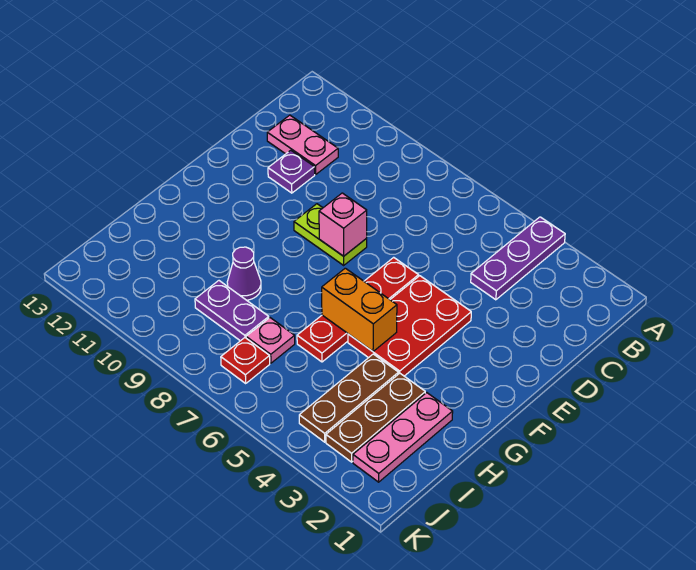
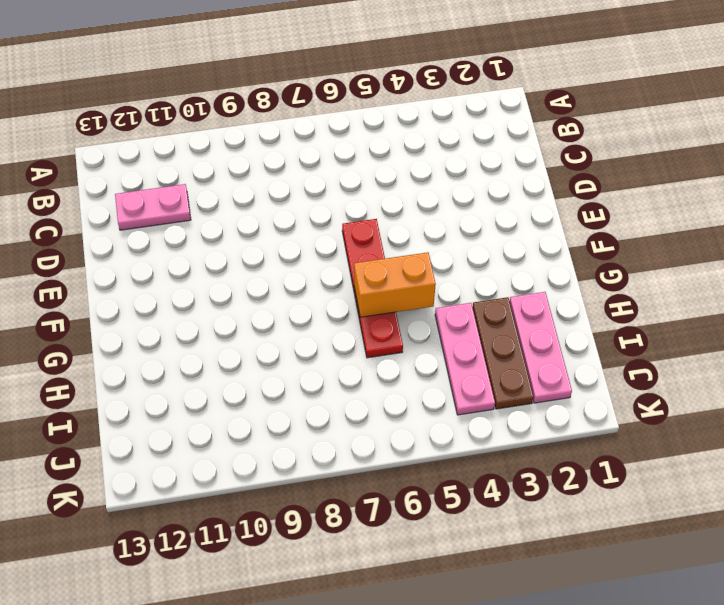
pink 1x3 plate [435,303,495,415] -> brown 1x3 plate [299,354,399,442]
none -> purple 1x3 plate [471,217,565,300]
none -> purple 1x1 plate [268,150,315,193]
none -> red 2x3 plate [348,276,471,376]

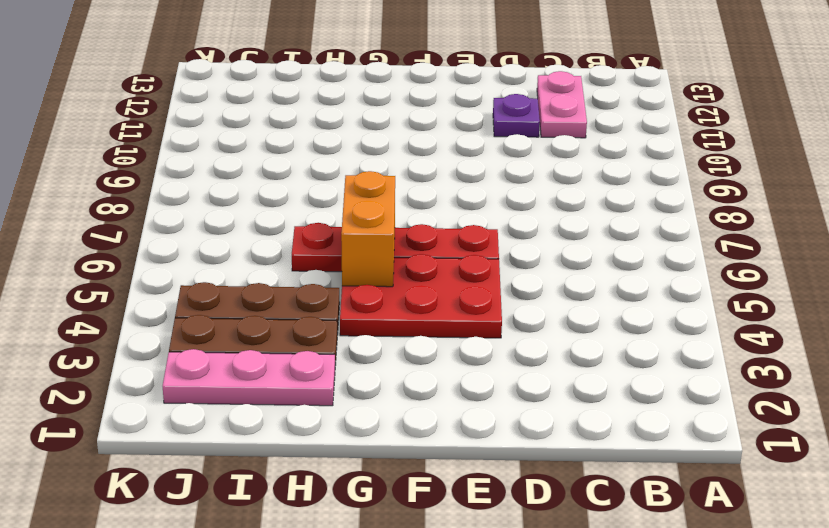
none -> purple 1x3 plate [471,217,565,300]
none -> lime 1x2 plate [294,204,367,265]
none -> purple 1x1 cone [227,247,261,300]

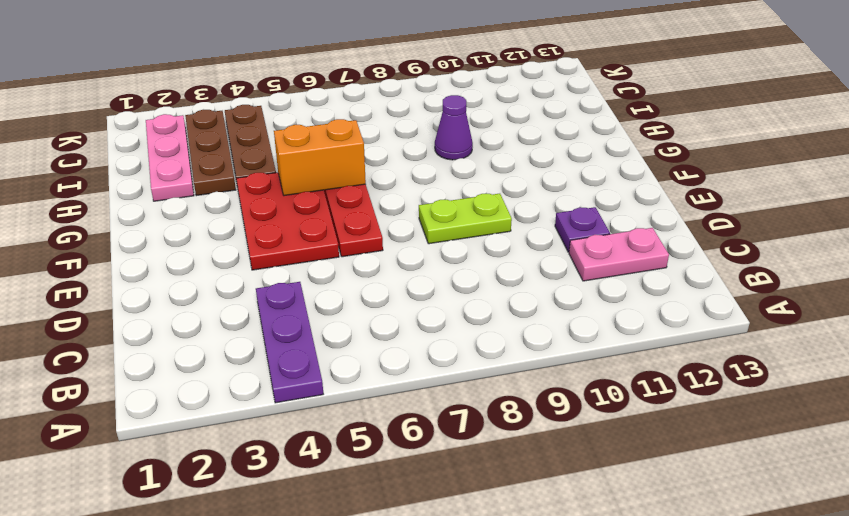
none -> pink 1x1 plate [246,318,295,363]
none -> purple 1x2 plate [195,281,269,341]
none -> red 1x1 plate [221,338,270,383]

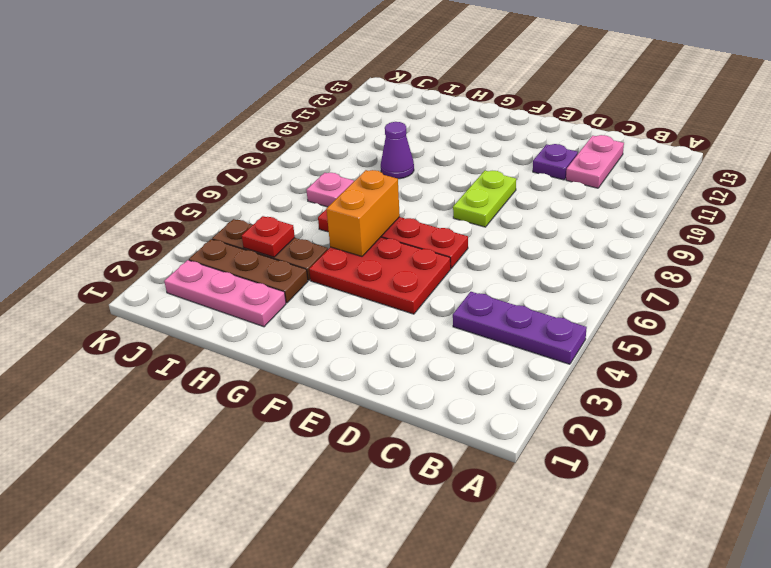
red 1x1 plate [242,216,295,257] -> red 1x1 plate moved to [221,338,270,383]
none -> purple 1x2 plate [195,281,269,341]
none -> pink 1x1 brick [319,193,367,256]

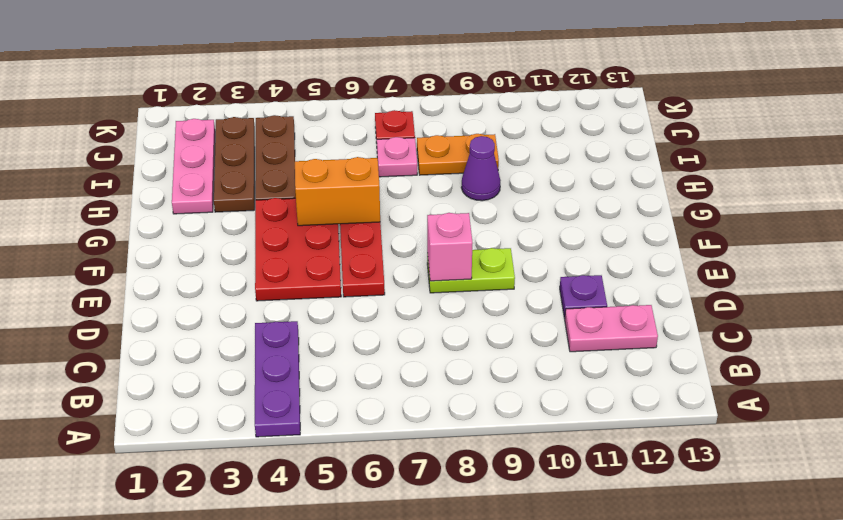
orange 1x2 plate [417,134,499,175] -> purple 1x2 plate [195,281,269,341]

